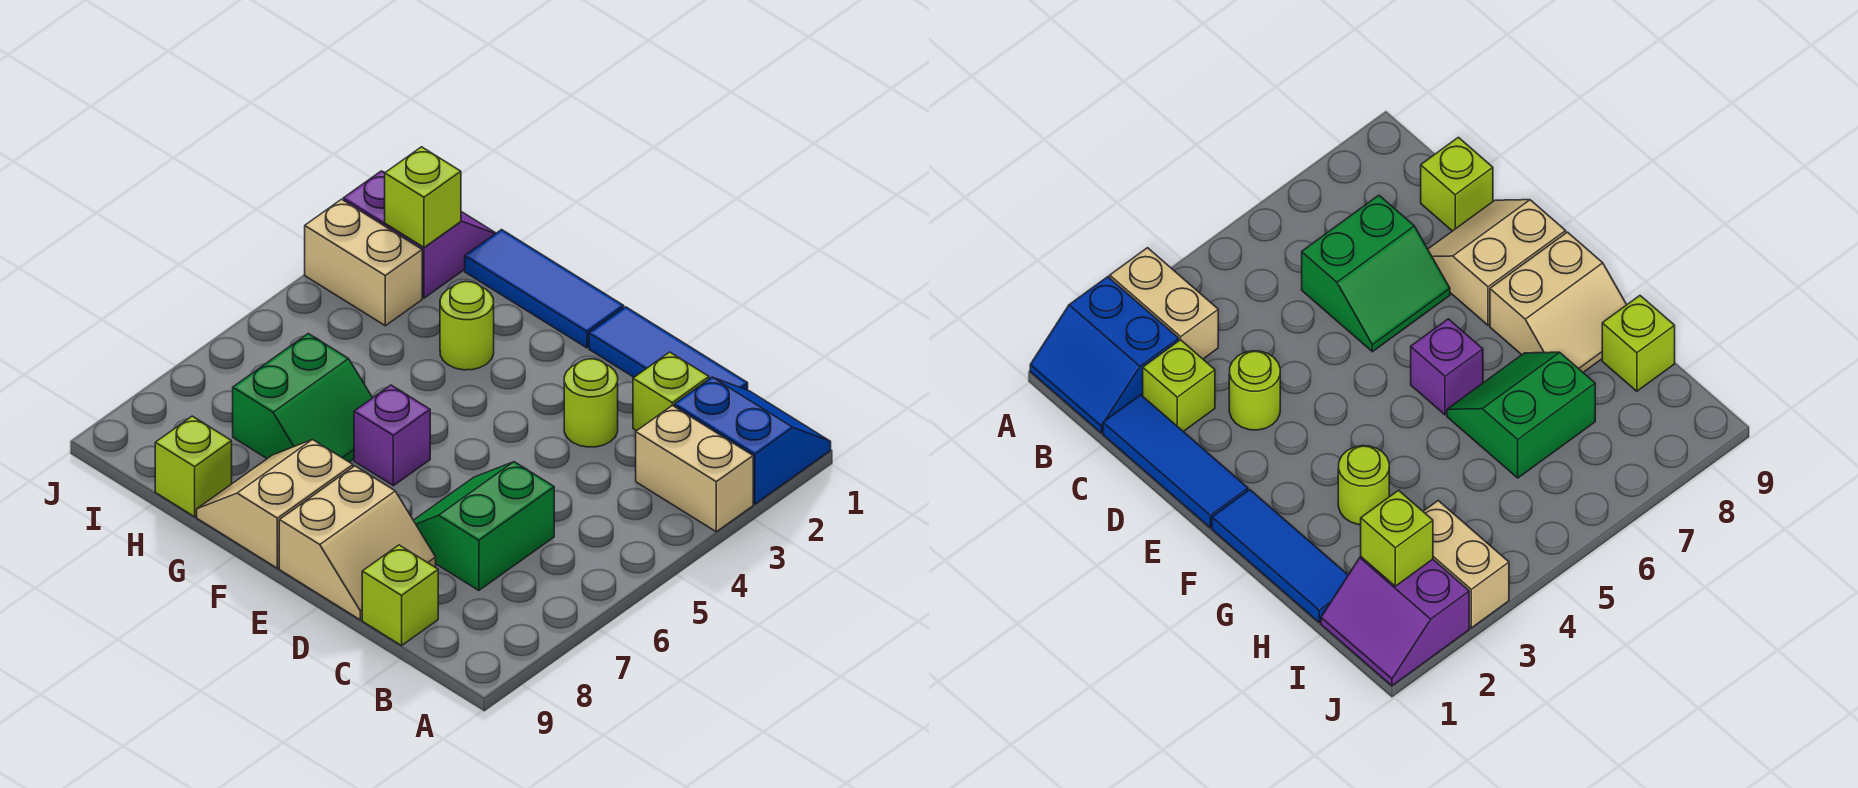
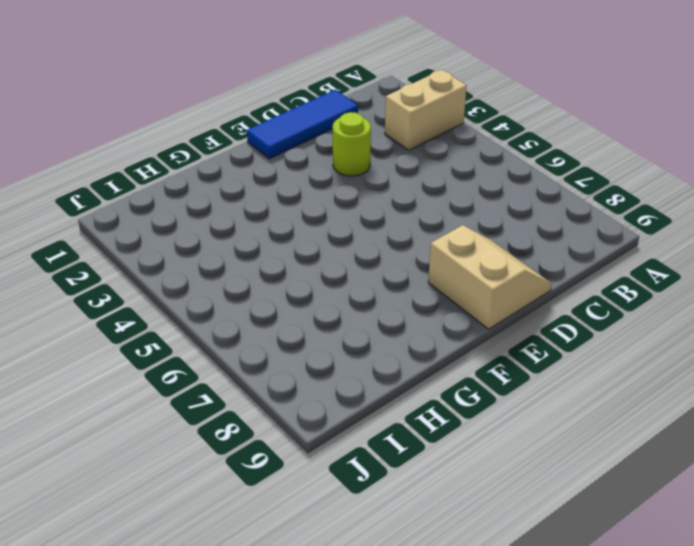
none -> blue 2x2 slope [674,377,831,504]
none -> lime 1x1 brick [633,352,709,431]
none -> green 2x2 slope [413,462,554,590]

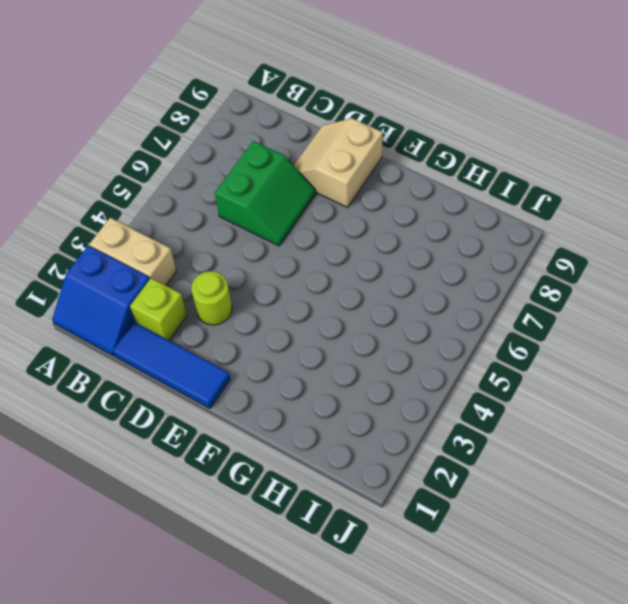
none -> lime 1x1 brick [362,545,438,646]
none -> blue 1x3 tile [465,230,624,348]
none -> purple 1x1 brick [354,385,430,486]

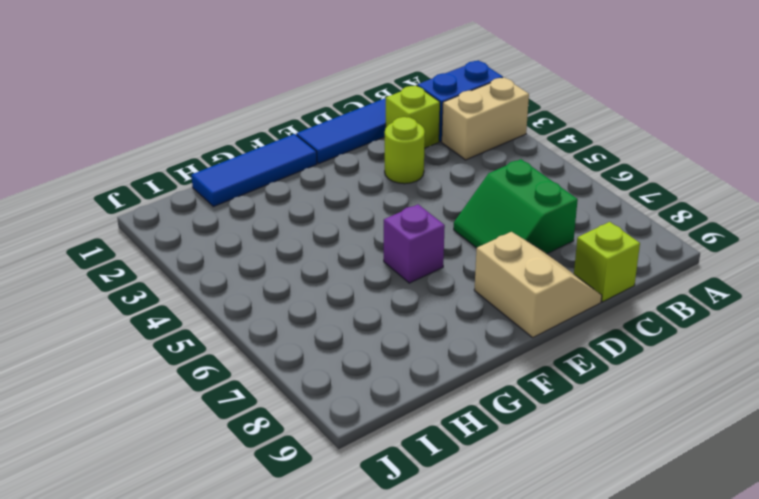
none -> tan 2x2 slope [197,440,353,568]
none -> lime 1x1 round brick [440,282,494,370]
none -> green 2x2 slope [233,334,373,462]

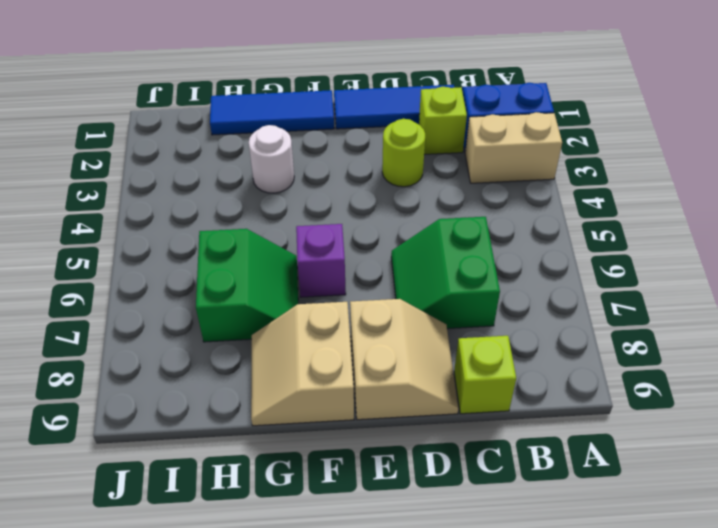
white 1x1 round brick [249,125,294,193] -> lime 1x1 round brick [440,282,494,370]
none -> lime 1x1 brick [155,416,232,517]
none -> purple 2x2 slope [343,171,496,298]
none -> tan 1x2 brick [305,199,422,326]

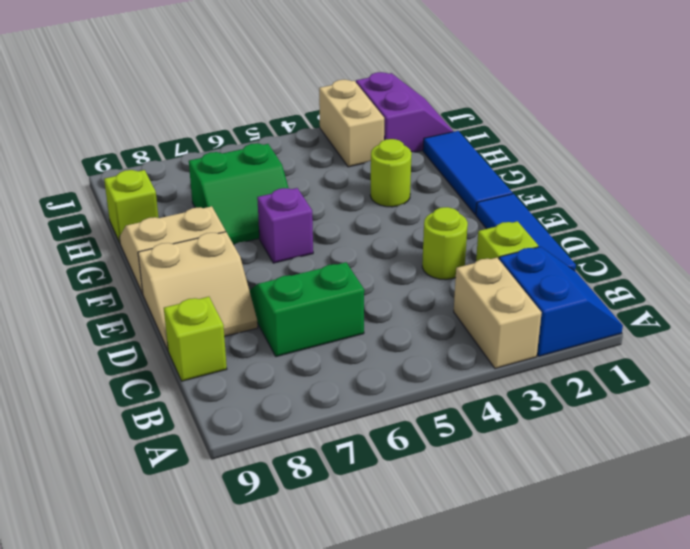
none -> lime 1x1 brick [385,147,461,247]

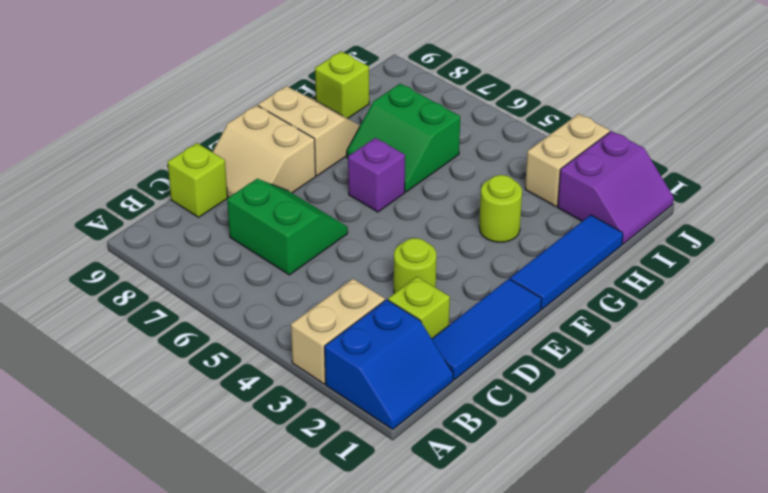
none -> lime 1x1 brick [385,147,461,247]

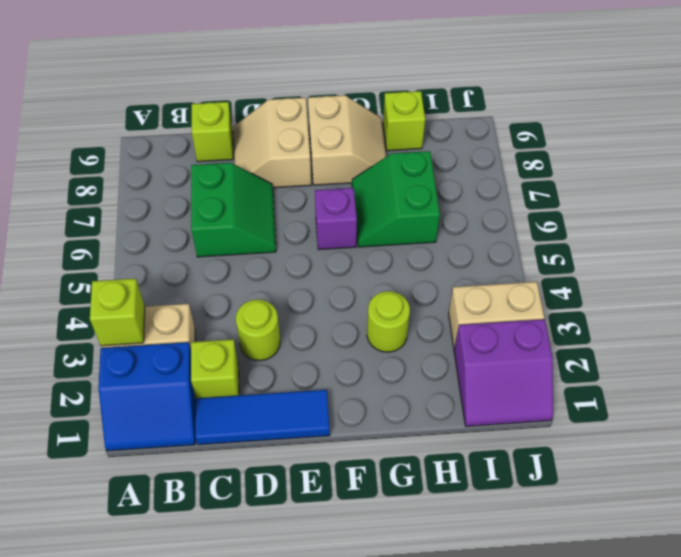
lime 1x1 brick [90,278,145,346] -> lime 1x1 brick moved to [385,147,461,247]
none -> blue 1x3 tile [465,230,624,348]

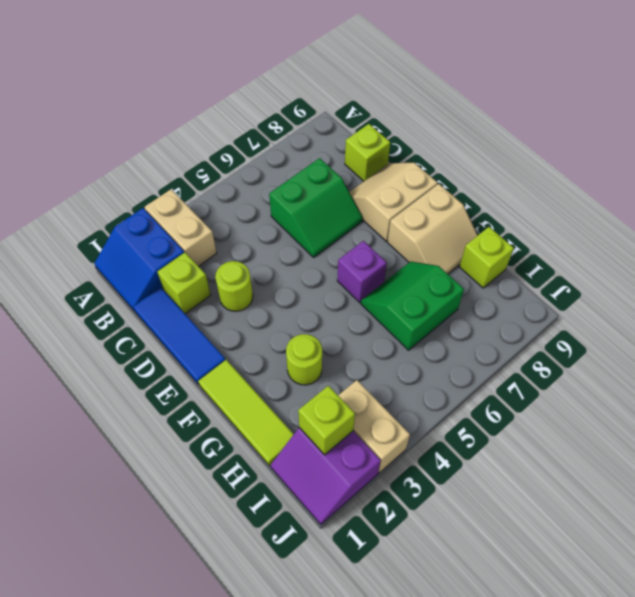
lime 1x3 tile [198,360,294,466] -> blue 1x3 tile [465,230,624,348]

